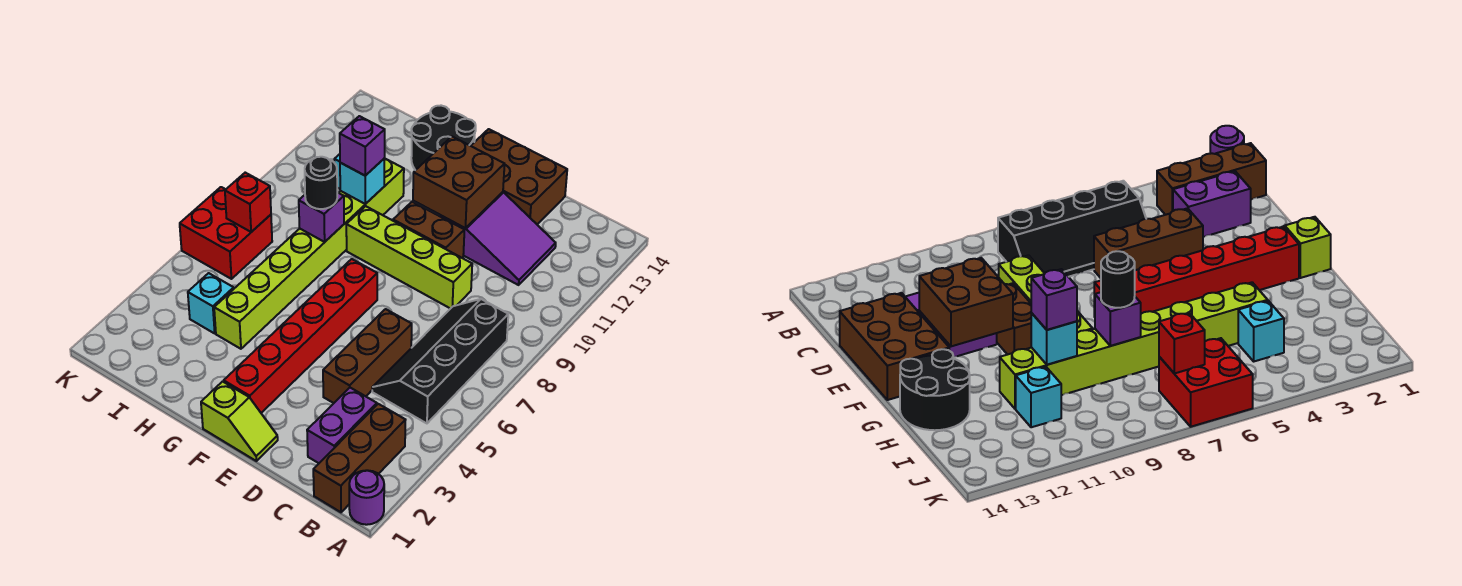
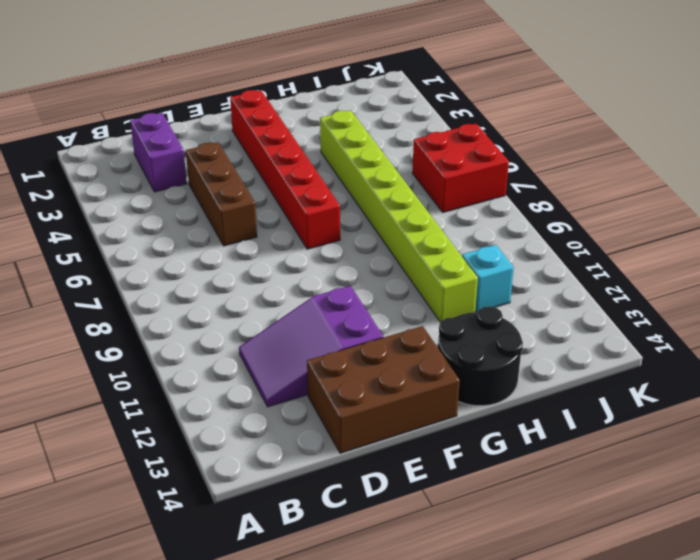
none -> purple 1x1 round brick [349,470,384,525]
none -> brown 1x3 brick [313,404,405,512]
none -> black 2x4 slope [372,299,508,423]

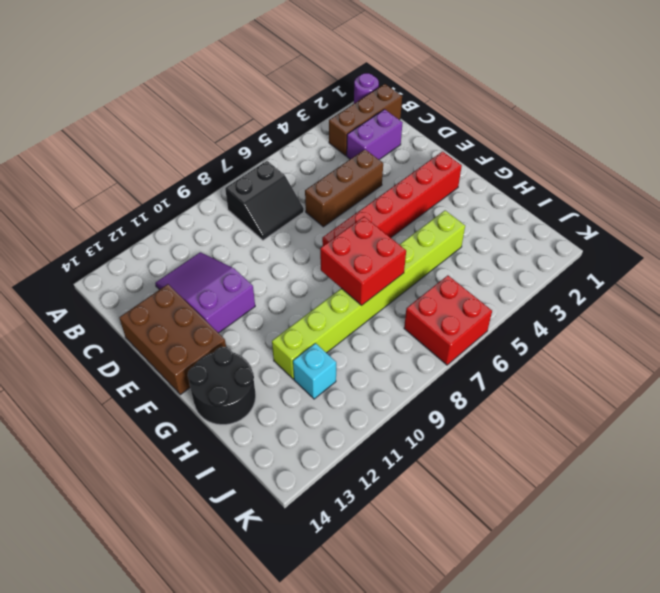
black 2x2 slope [225,161,304,240] -> black 2x4 slope [372,299,508,423]
red 2x2 brick [320,217,406,305] -> purple 1x1 brick [299,192,344,242]
none -> lime 1x4 brick [346,206,472,309]
none -> lime 1x2 slope [201,382,278,461]
none -> brown 1x2 brick [393,202,464,258]

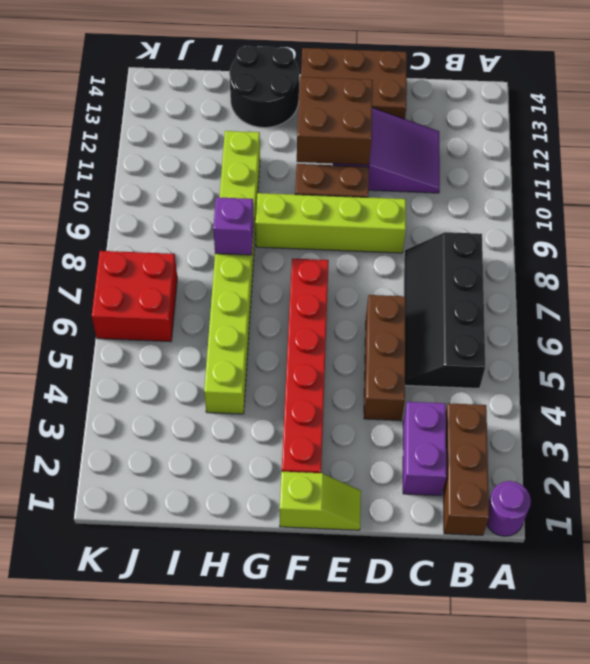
none -> cyan 1x1 brick [188,273,234,333]
none -> cyan 1x1 brick [1016,367,1061,427]
none -> cyan 1x1 brick [340,159,384,204]

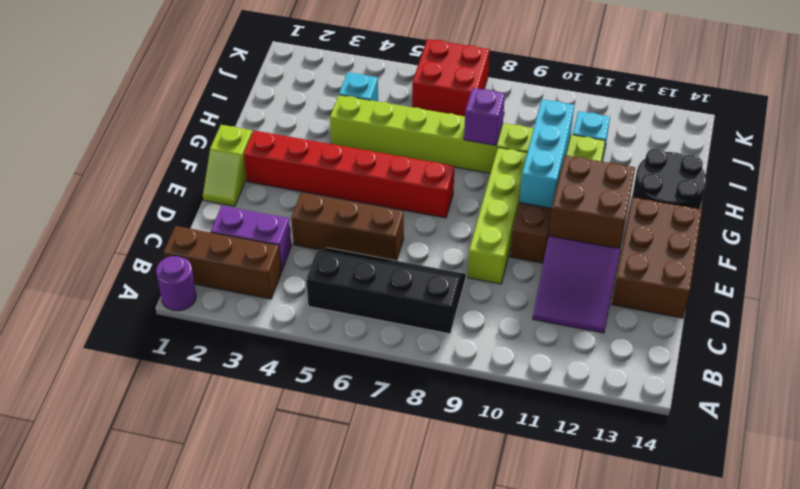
cyan 1x3 brick [519,99,574,208] -> cyan 1x1 brick [340,159,384,204]
none -> red 1x1 brick [225,173,271,232]
none -> black 1x1 round brick [305,157,337,209]
none -> purple 1x1 brick [340,116,385,176]

